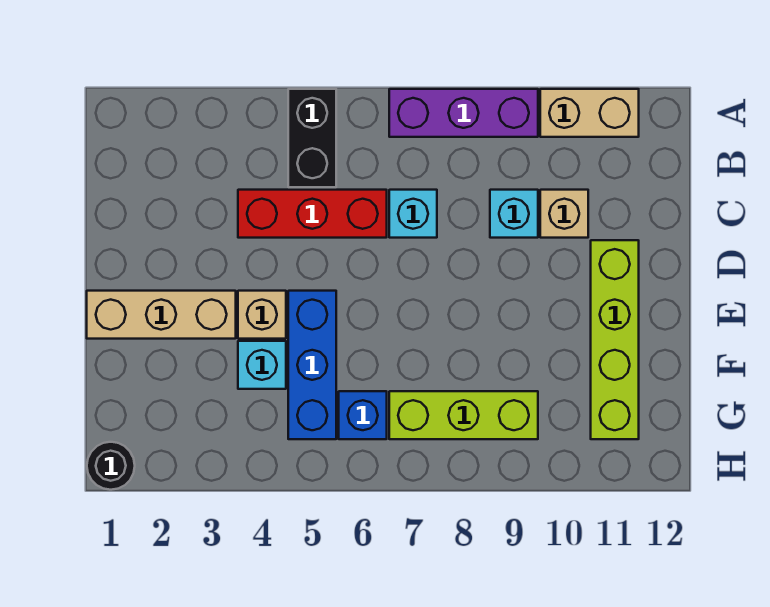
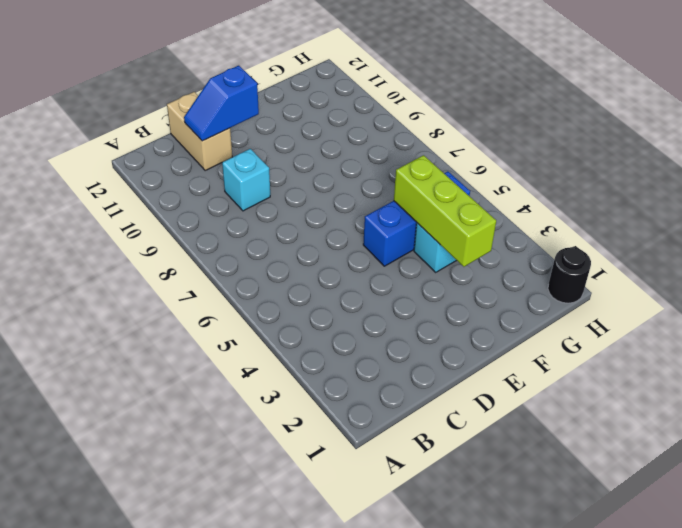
tan 1x2 brick [167,92,232,170] -> tan 1x2 brick moved to [540,89,639,137]
blue 1x2 slope [184,66,259,141] -> none
lime 1x3 brick [394,155,496,267] -> lime 1x3 brick moved to [389,391,538,439]
none -> black 1x2 brick [288,89,336,187]
none -> purple 1x3 brick [389,89,538,137]
none -> red 1x3 brick [238,190,387,238]

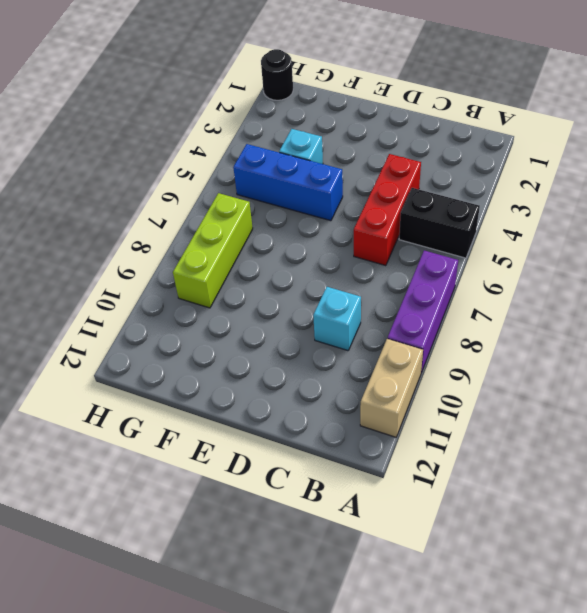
none -> cyan 1x1 brick [389,190,437,238]
none -> tan 1x1 brick [540,190,588,238]
none -> lime 1x4 brick [591,240,639,439]

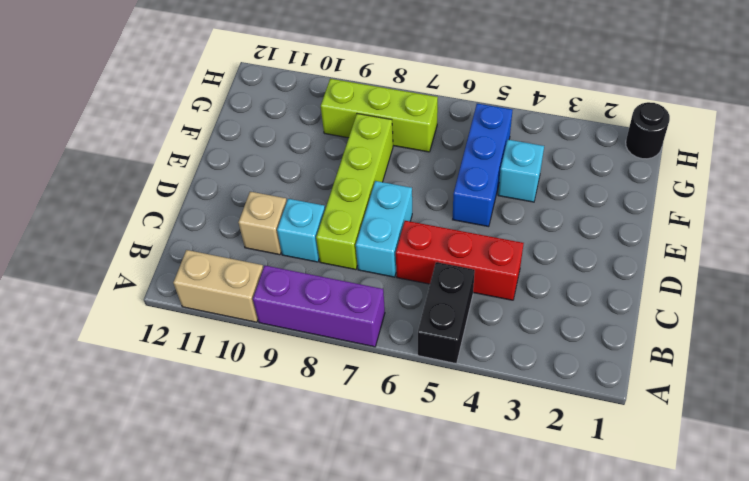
cyan 1x2 brick [356,181,412,277] -> cyan 1x1 brick [389,190,437,238]
lime 1x4 brick [316,114,393,270] -> lime 1x4 brick moved to [591,240,639,439]
none -> tan 1x3 brick [87,291,236,339]
none -> tan 1x1 brick [238,291,286,339]
none -> blue 1x1 brick [339,391,387,439]

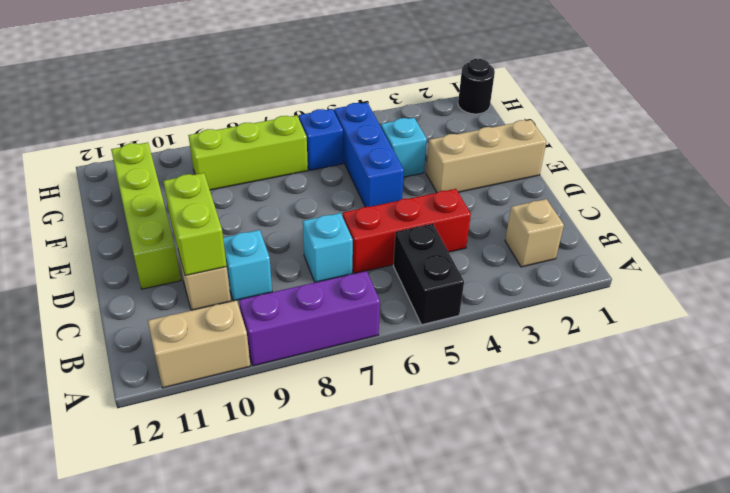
tan 1x1 brick [505,199,564,267] -> tan 1x1 brick moved to [238,291,286,339]
lime 1x2 brick [163,173,227,276] -> none

